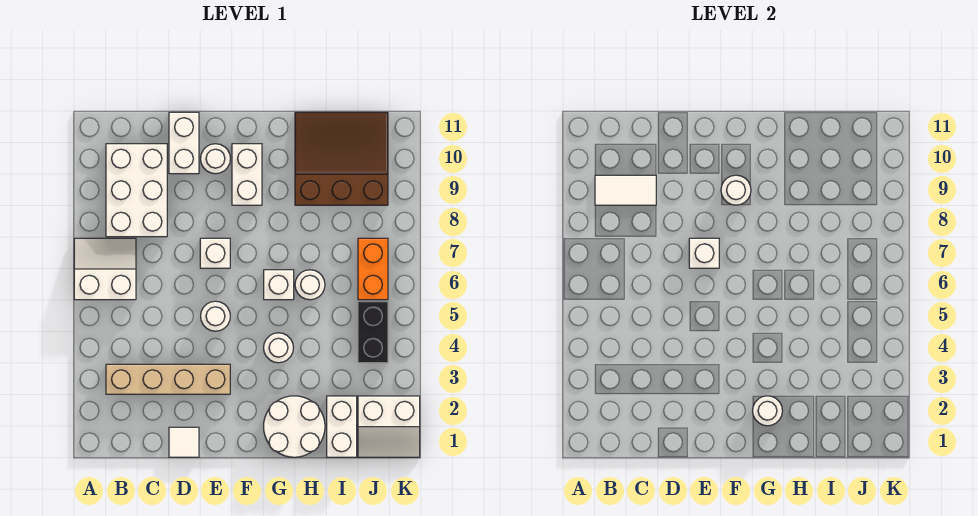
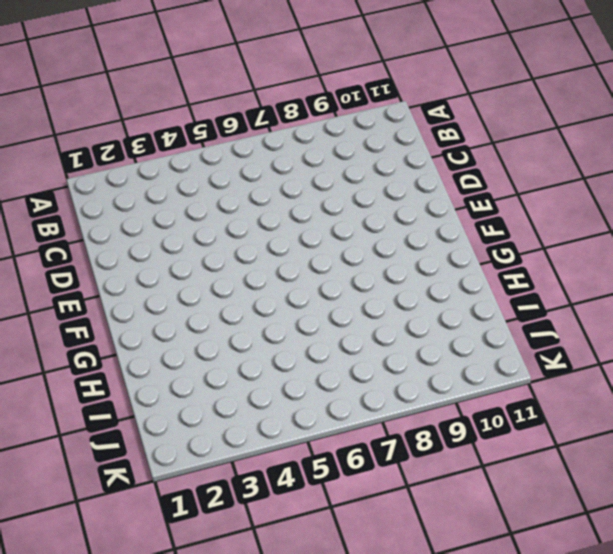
none -> white 2x2 slope [74,238,136,300]
none -> tan 1x4 brick [106,364,230,394]
none -> white 2x3 brick [106,144,167,237]

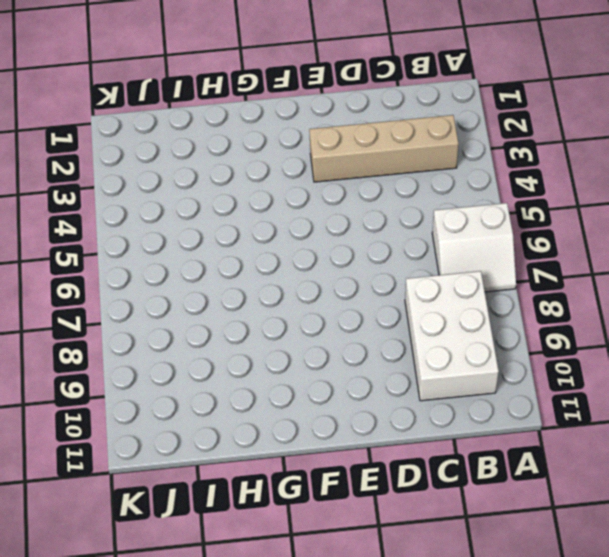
none -> white 1x1 tile [169,427,199,457]
none -> white 1x2 brick [169,112,199,174]
none -> white 1x1 round brick [201,301,230,331]

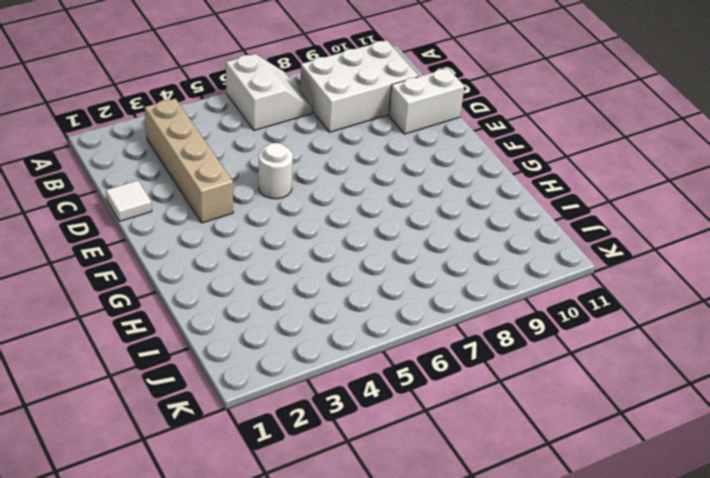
none -> white 1x1 brick [200,238,230,268]
none -> white 1x1 round brick [201,144,230,174]
none -> white 1x2 brick [232,144,262,205]

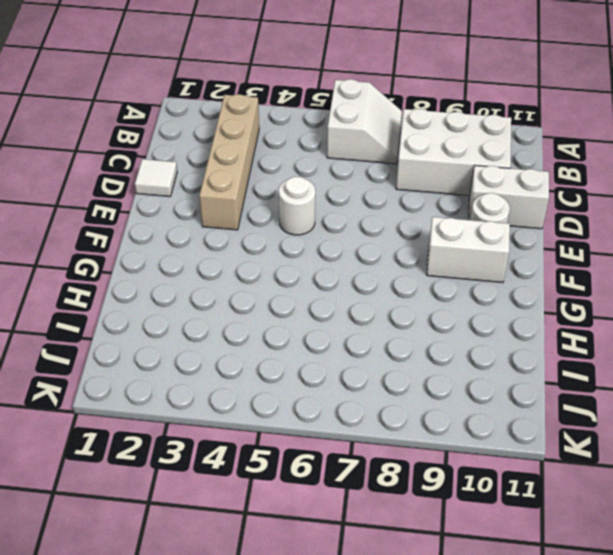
none -> white 1x1 brick [200,238,230,268]
none -> white 2x2 round brick [264,396,325,457]
none -> white 1x1 round brick [264,333,293,363]

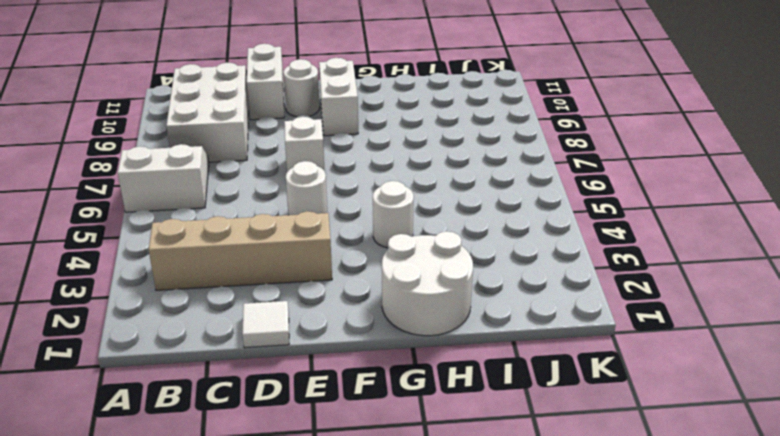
none -> white 1x1 brick [264,270,294,300]
none -> white 1x1 round brick [295,270,325,300]
none -> brown 3x3 slope [295,112,388,205]

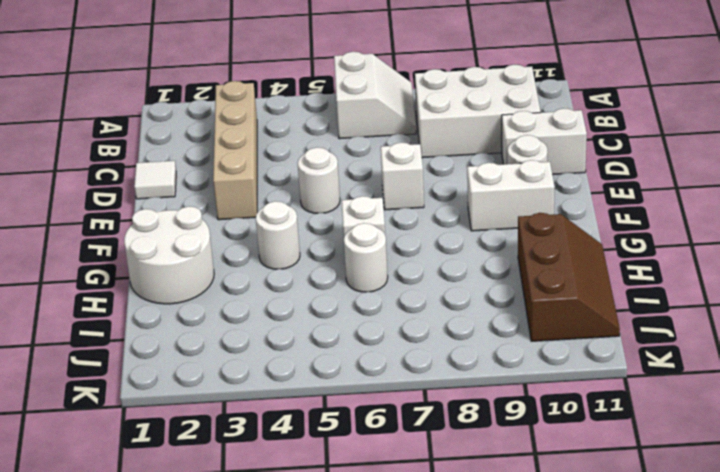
brown 2x3 slope [518,213,620,341] -> brown 3x3 slope [295,112,388,205]
none -> white 1x2 brick [327,396,357,457]
none -> white 2x2 slope [358,396,420,457]
none -> black 1x2 brick [358,301,388,363]

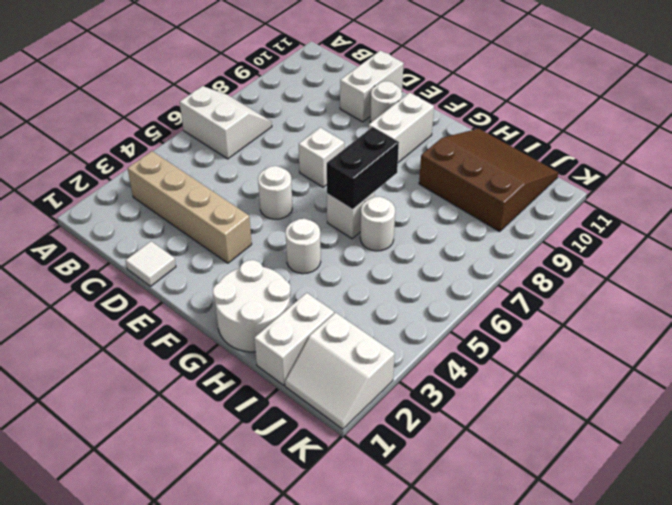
black 1x2 brick [327,127,399,210] -> black 1x2 brick moved to [358,301,388,363]
none -> white 2x3 brick [106,144,167,237]
none -> orange 1x2 brick [358,238,388,300]
none -> white 1x2 tile [595,175,656,205]

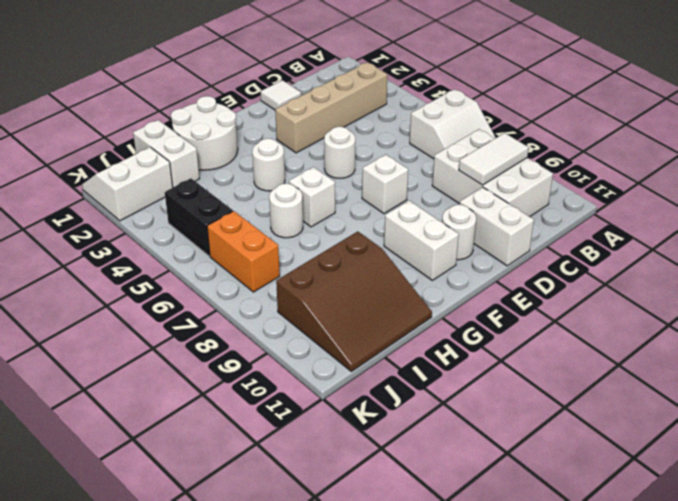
none -> white 1x1 brick [689,238,719,268]
none -> white 1x1 round brick [721,175,751,205]
none -> white 1x1 round brick [753,396,782,426]

